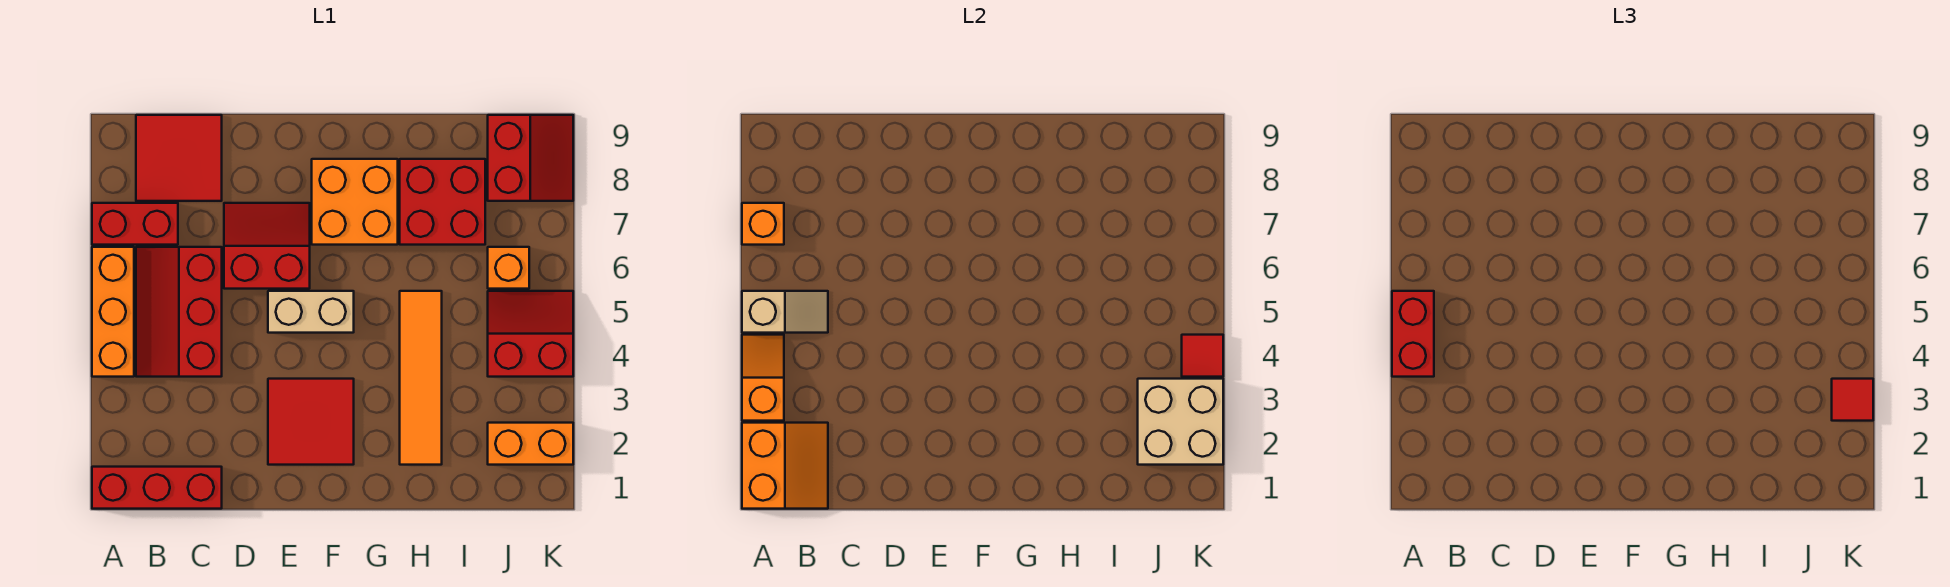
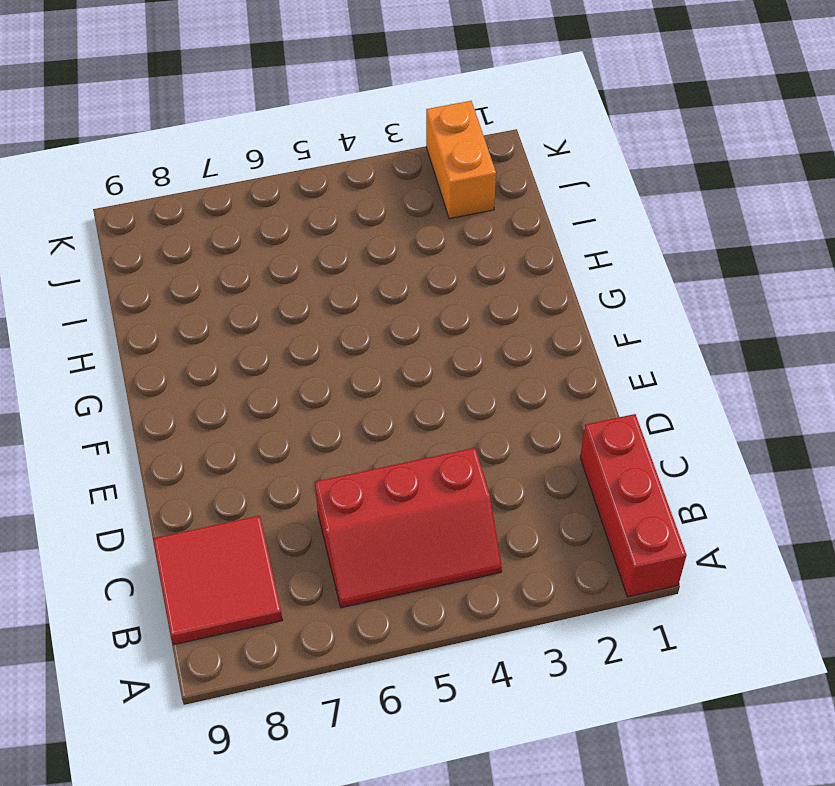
none -> orange 1x3 brick [92,247,134,377]
none -> red 1x2 brick [92,203,178,245]
none -> red 2x2 slope [224,203,310,289]

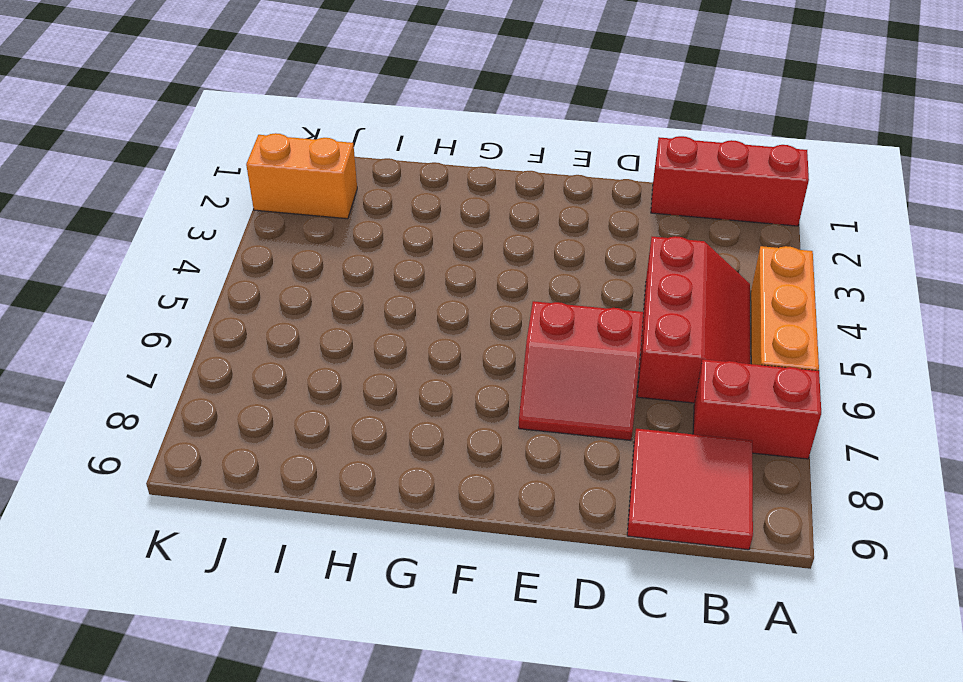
none -> red 2x2 tile [268,379,354,465]
none -> tan 1x2 brick [268,291,354,333]
none -> orange 2x2 brick [312,159,398,245]

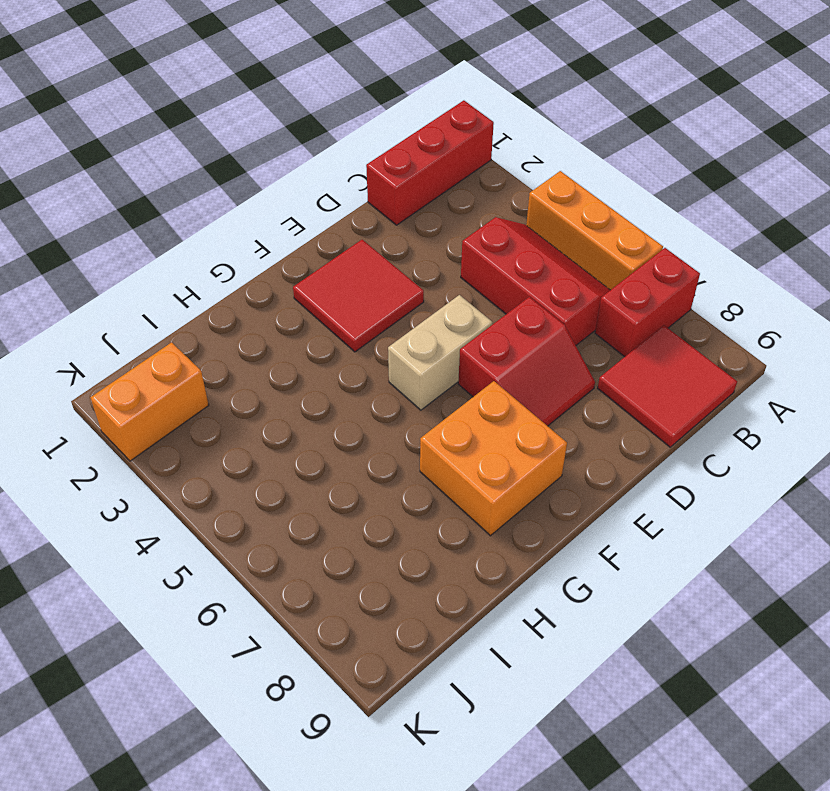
none -> orange 1x4 tile [400,291,442,465]
none -> red 2x2 brick [400,159,485,245]
none -> red 2x2 slope [488,291,573,377]

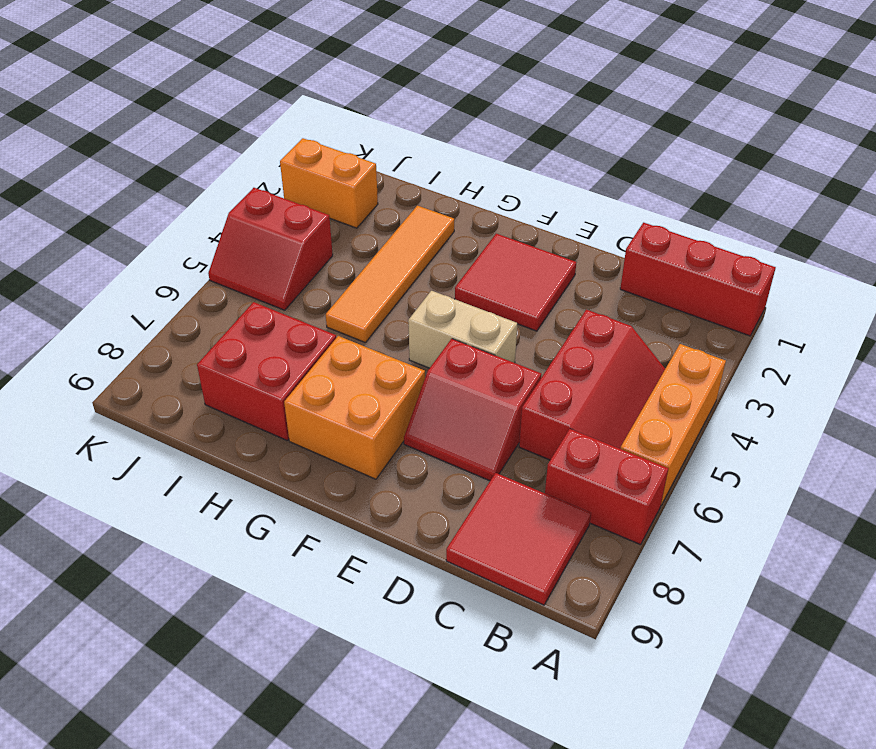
none -> orange 1x1 brick [488,247,529,289]
none -> red 2x2 slope [488,115,573,201]
none -> orange 2x2 slope [742,423,828,509]

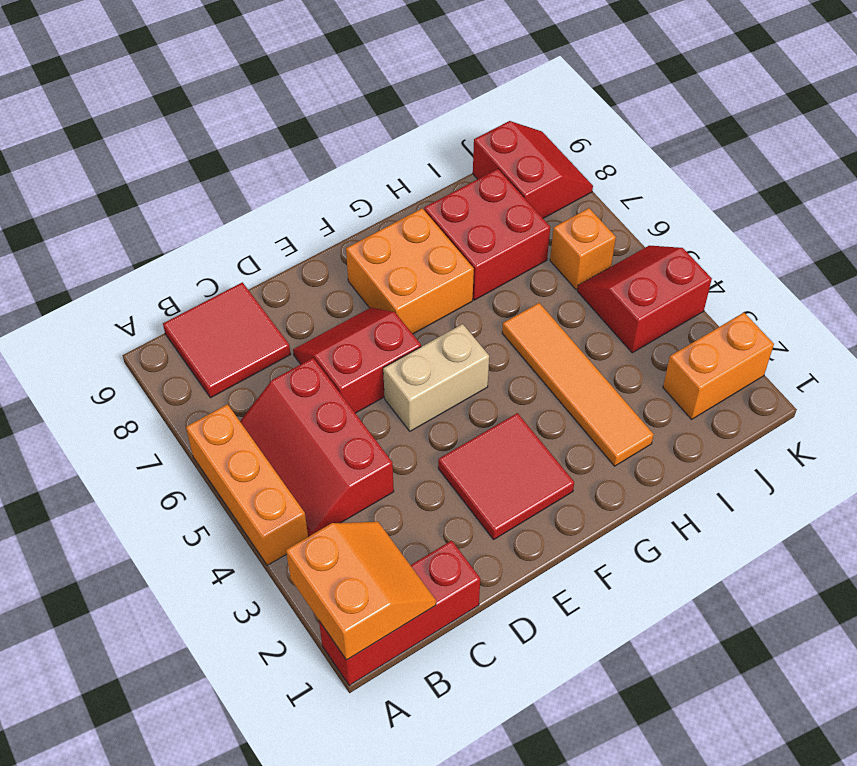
none -> red 1x2 brick [92,203,178,245]
none -> orange 1x2 slope [742,335,784,421]
none -> tan 1x2 slope [742,291,828,333]

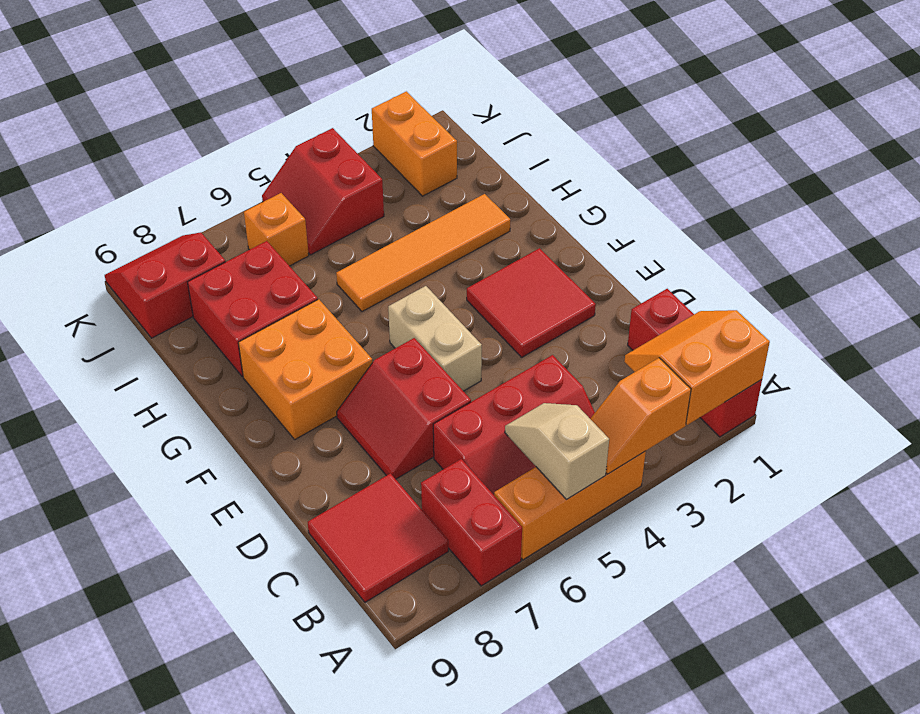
none -> orange 1x1 brick [742,203,784,245]
none -> tan 2x2 brick [1138,379,1223,465]
none -> red 1x1 tile [1182,335,1223,377]

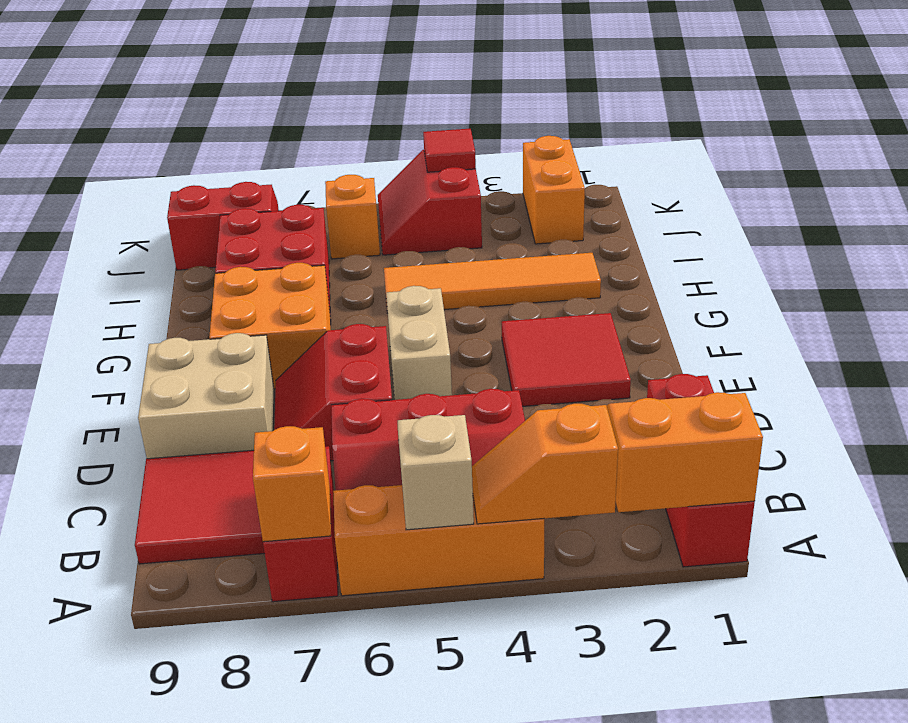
tan 2x2 brick [138,333,274,459] -> tan 2x2 brick moved to [1138,379,1223,465]
none -> red 1x2 brick [1392,291,1434,377]
none -> red 1x1 tile [1832,379,1873,421]

